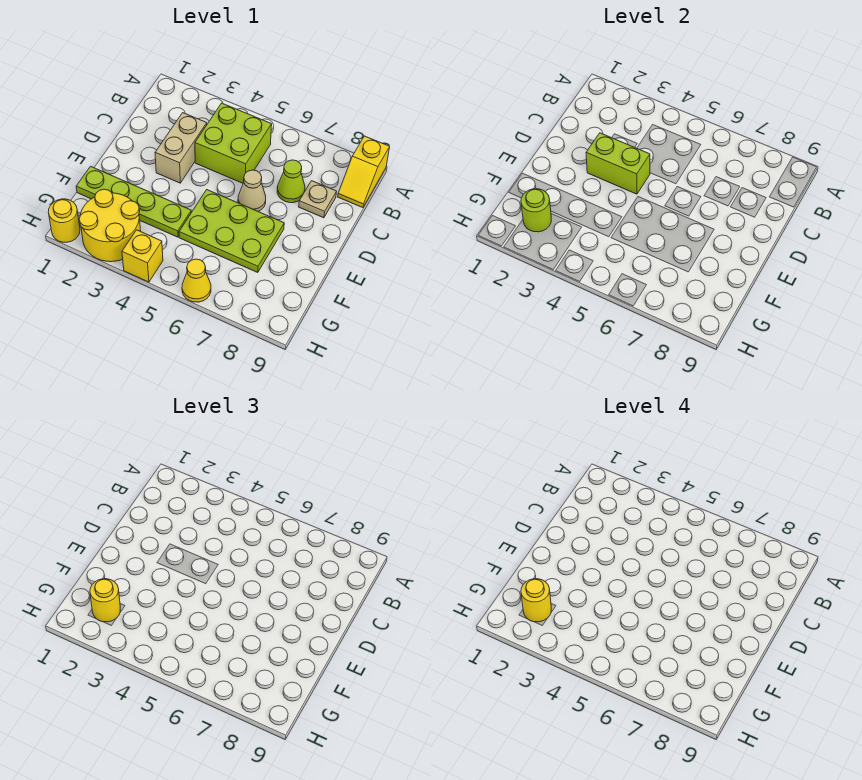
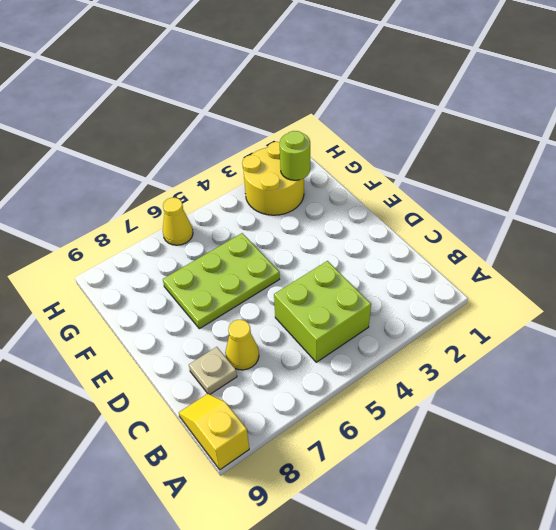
yellow 1x1 cone [225,320,259,370] -> lime 1x1 cone [277,160,305,203]
none -> tan 1x2 brick [155,113,207,183]
none -> tan 1x1 cone [238,170,266,212]
none -> lime 1x4 plate [76,166,191,237]

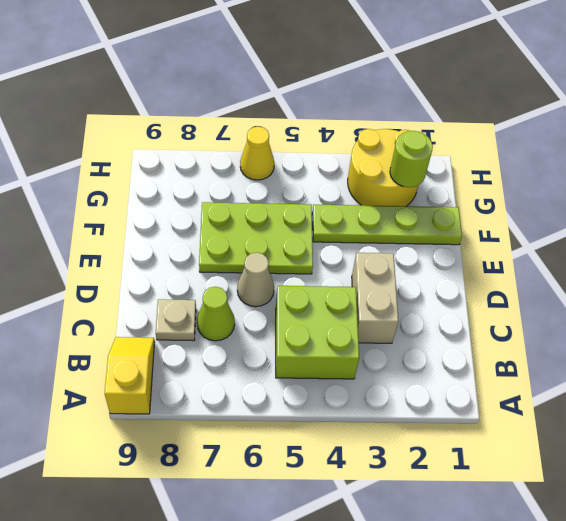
none -> yellow 1x1 round brick [48,199,80,242]
none -> yellow 1x1 brick [122,230,163,282]
none -> lime 1x2 brick [586,133,650,194]

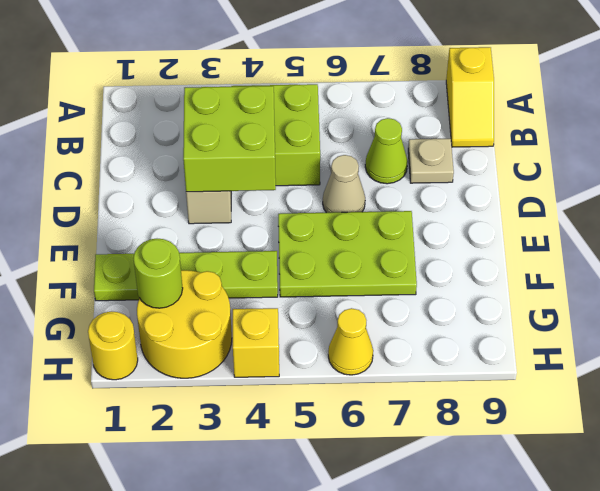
lime 2x2 brick [183,86,276,192] -> lime 1x2 brick [586,133,650,194]
none -> yellow 1x1 round brick [90,579,120,622]
none -> yellow 1x1 round brick [521,579,551,622]

